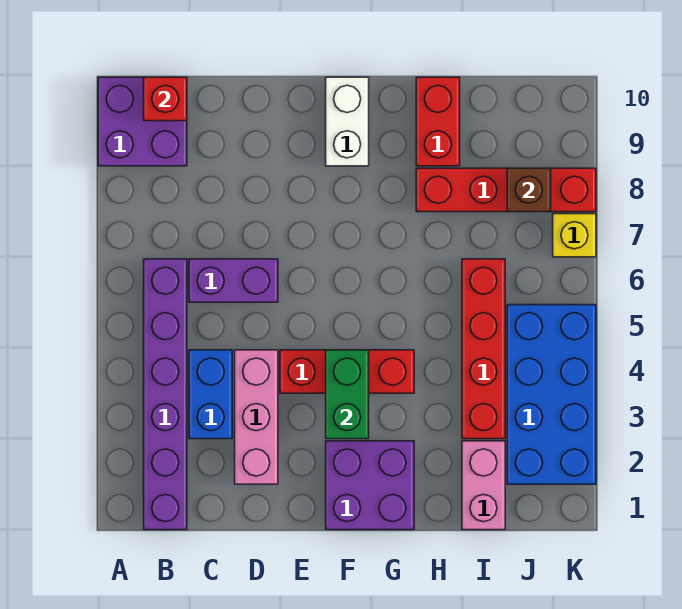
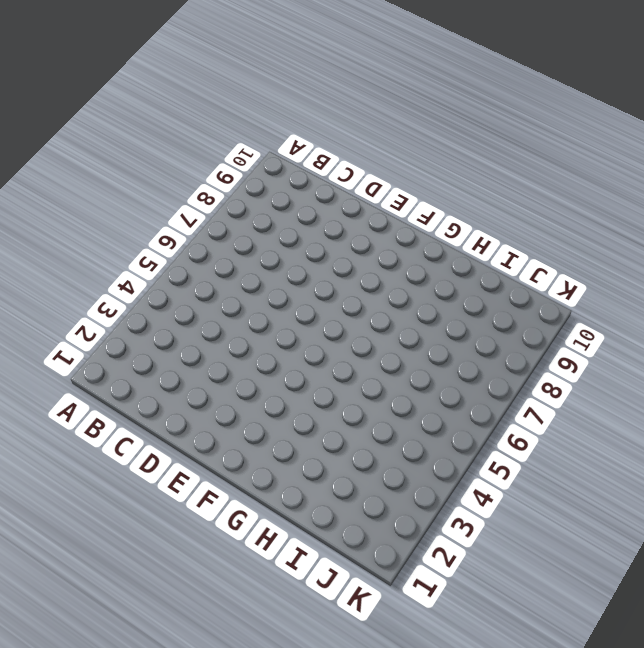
none -> purple 2x2 brick [98,77,187,166]
none -> purple 1x6 brick [144,259,187,530]
none -> blue 1x2 brick [189,350,232,439]

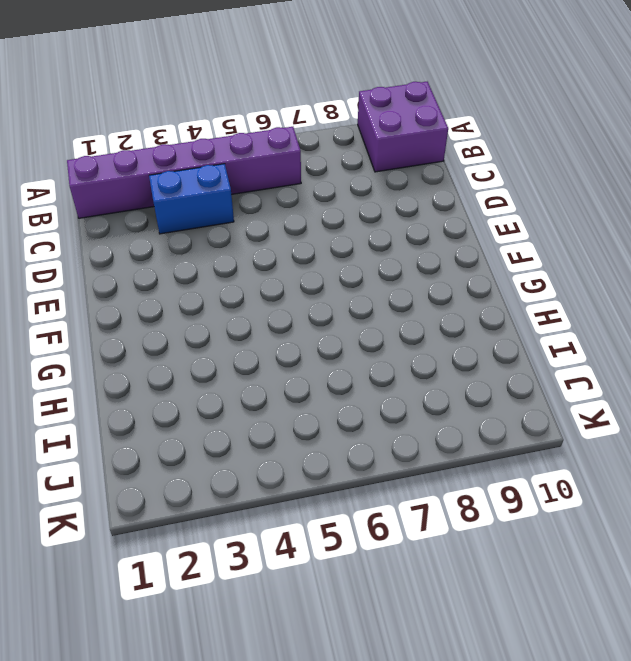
none -> purple 1x2 brick [189,259,278,302]
none -> pink 1x3 brick [235,350,278,484]
none -> red 1x3 brick [280,350,414,393]

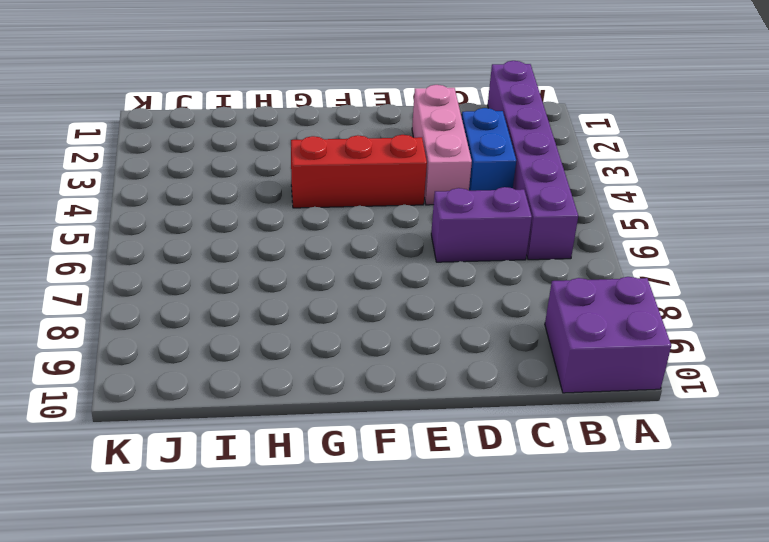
none -> purple 2x2 brick [326,441,414,530]
none -> white 1x2 brick [326,77,369,166]
none -> red 1x4 brick [416,168,596,212]

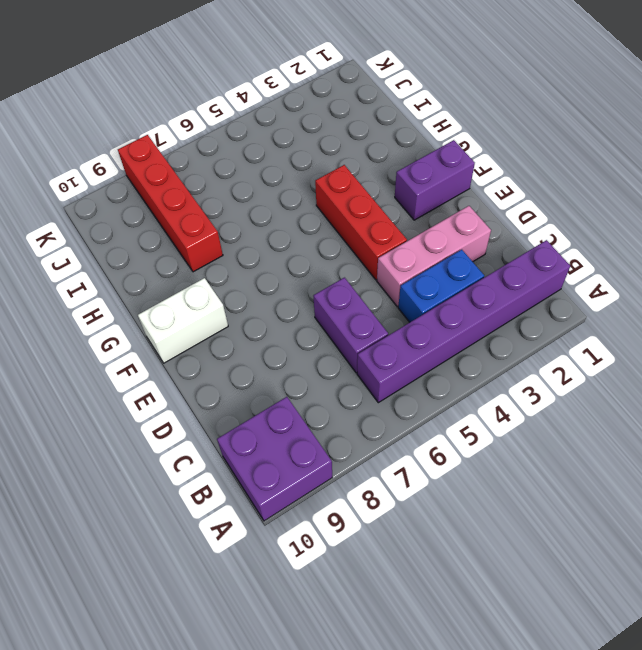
purple 1x2 brick [395,140,475,220] -> purple 2x2 brick [326,441,414,530]
none -> red 1x2 brick [416,77,460,166]
none -> pink 1x2 brick [462,441,505,530]
none -> red 1x4 brick [462,259,505,439]

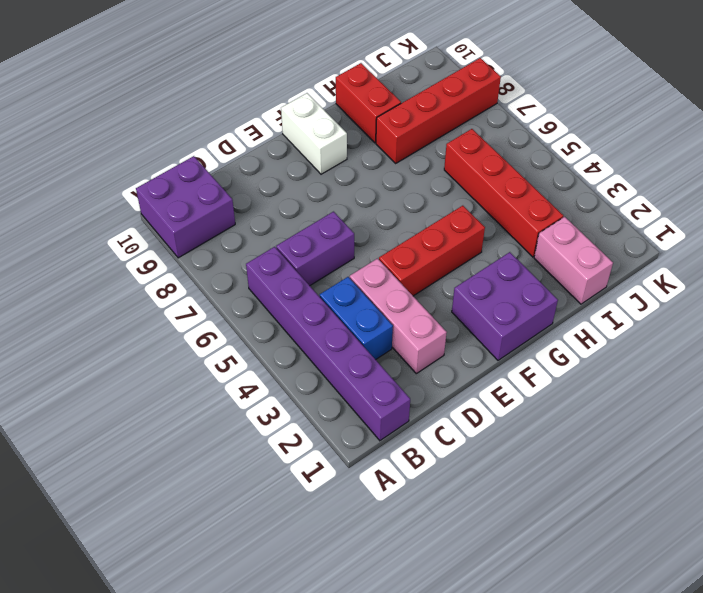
none -> blue 2x4 brick [507,305,596,484]
none -> yellow 1x1 brick [553,214,596,257]
none -> red 1x1 brick [144,77,187,121]

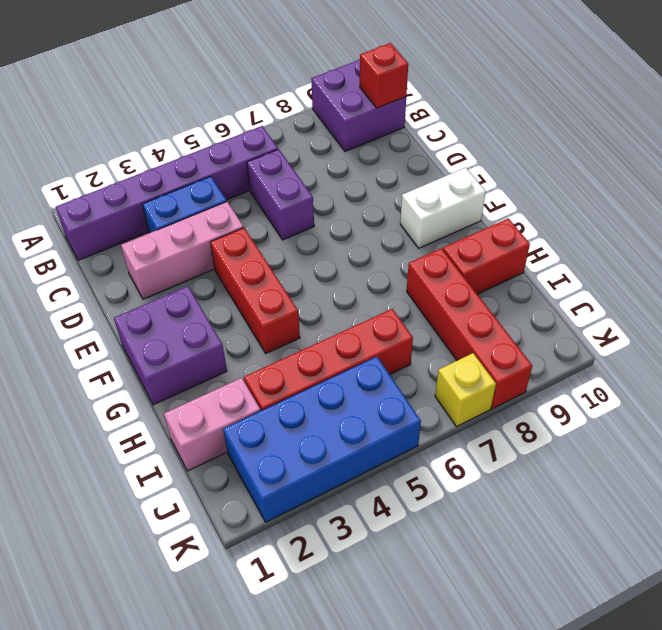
none -> green 1x2 brick [326,350,369,439]
none -> brown 1x1 brick [507,168,551,212]

